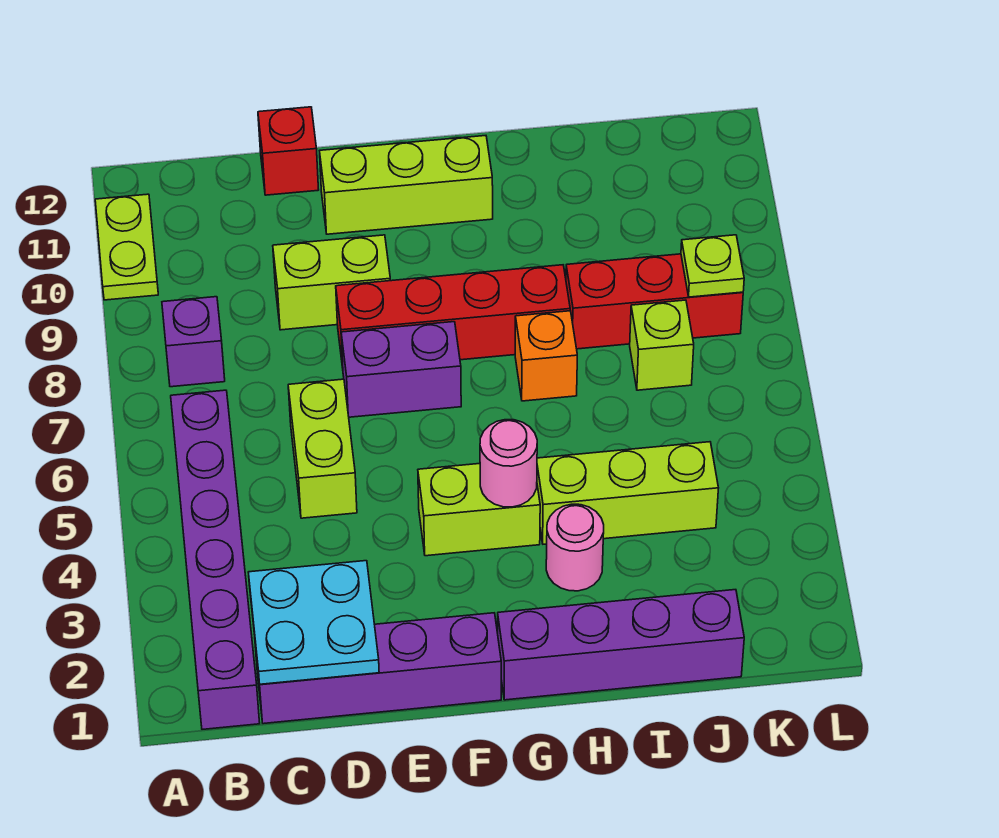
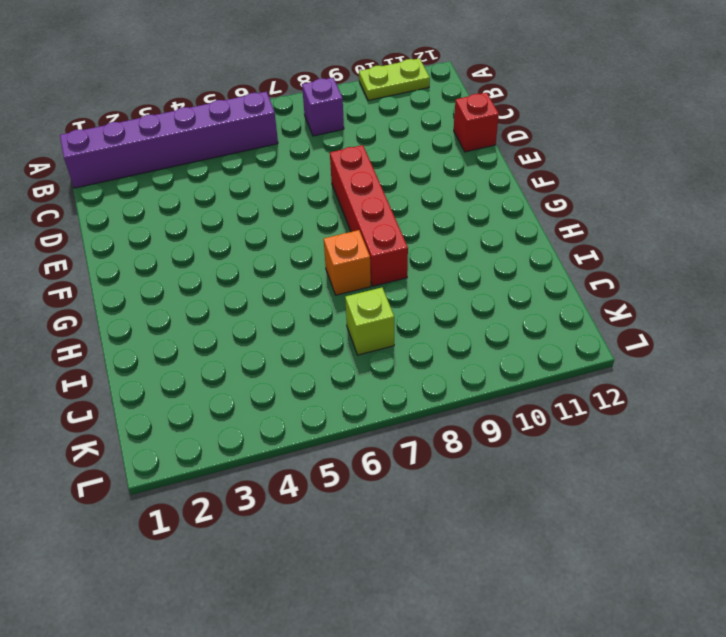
none -> purple 1x4 brick [255,613,501,724]
none -> lime 1x2 brick [288,379,357,518]
none -> lime 1x2 brick [273,235,390,330]

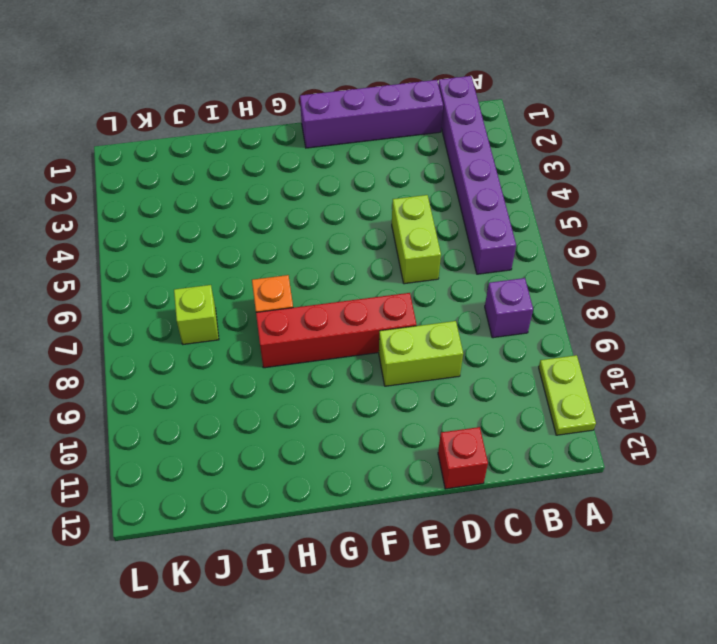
none -> purple 1x2 brick [341,322,461,417]
none -> lime 1x3 brick [320,136,493,234]
none -> lime 1x2 brick [418,464,540,556]

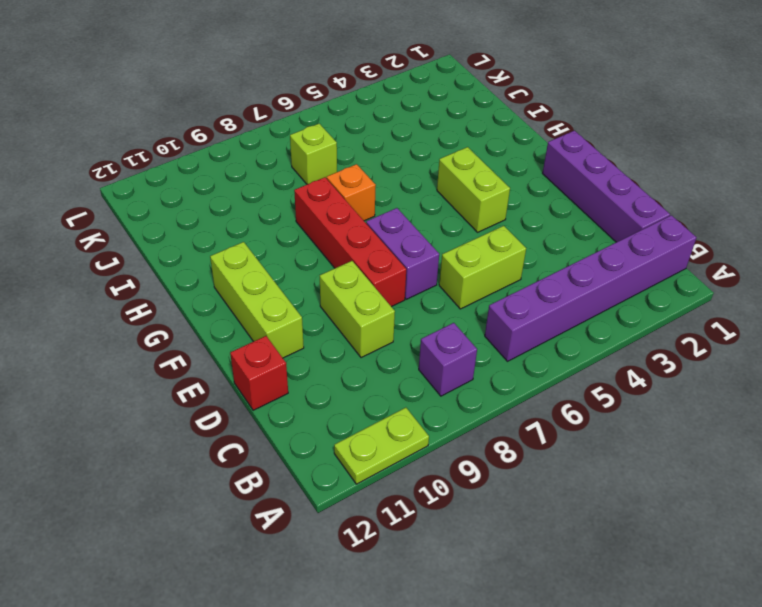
none -> purple 1x4 brick [498,590,744,700]
none -> pink 1x1 round brick [546,504,604,591]
none -> lime 1x3 brick [537,442,718,544]

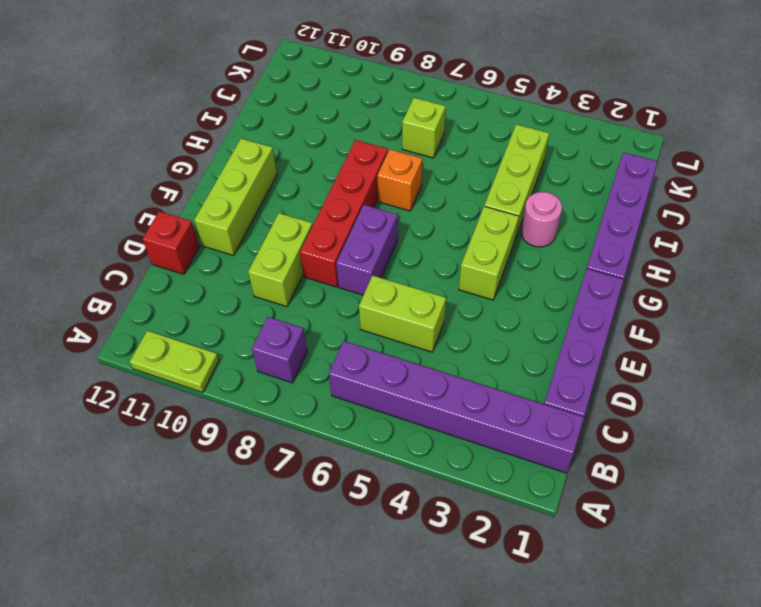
none -> red 1x3 brick [566,254,743,349]
none -> cyan 2x2 plate [248,561,379,684]
none -> pink 1x1 round brick [480,420,537,507]

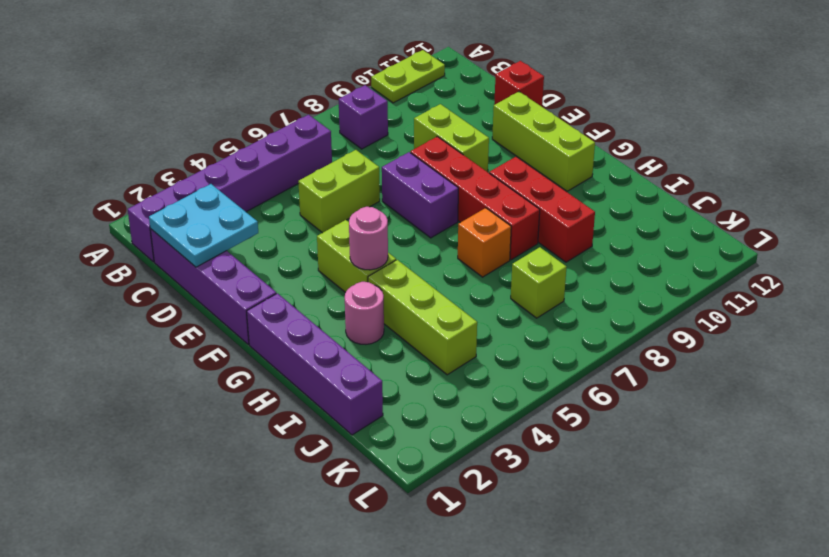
red 1x3 brick [489,157,595,262] -> red 1x3 brick moved to [566,254,743,349]
none -> lime 1x1 plate [681,235,744,297]

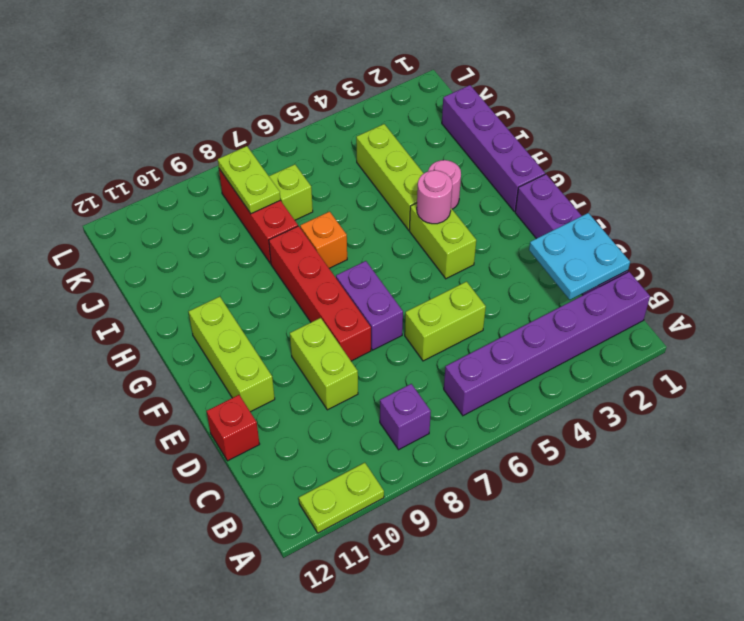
lime 1x2 plate [218,146,281,214] -> lime 1x1 plate [681,235,744,297]

